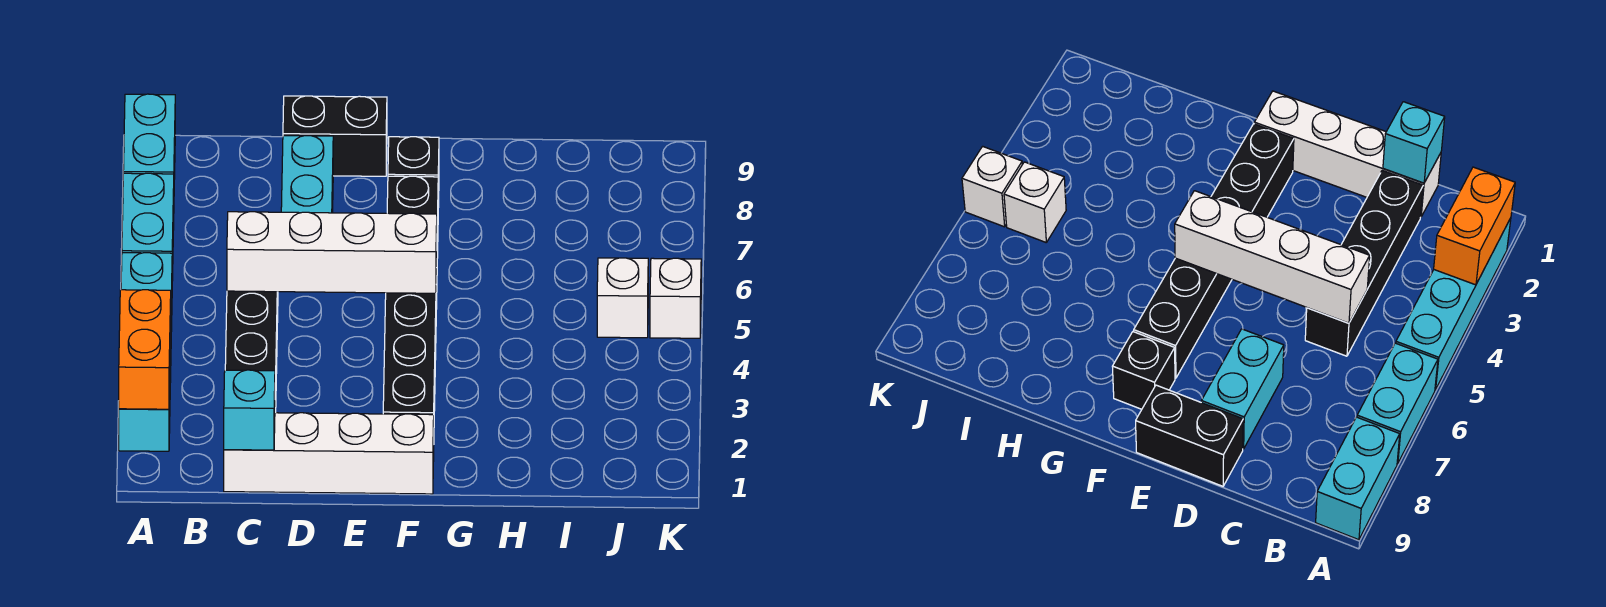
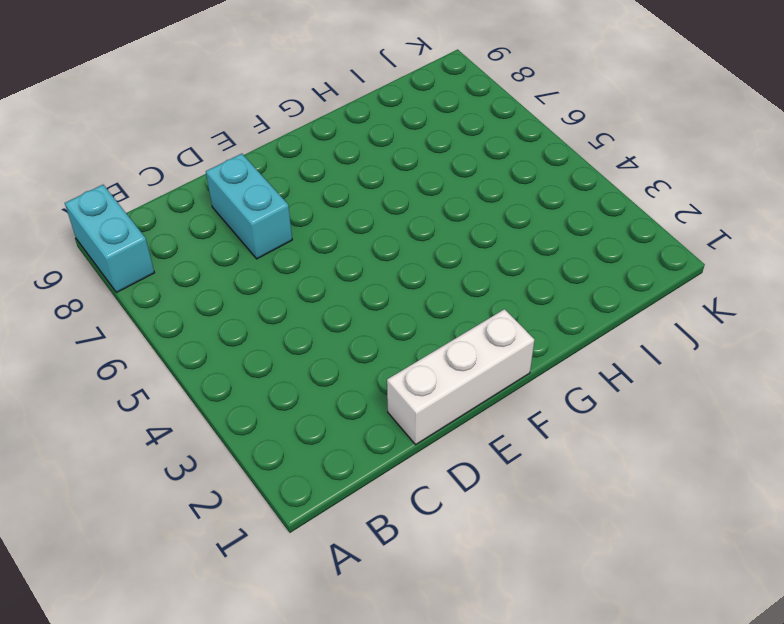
white 1x3 brick [387,309,534,445] -> white 1x4 brick [224,413,434,494]
none -> cyan 1x4 brick [119,253,172,451]
none -> cyan 1x2 brick [122,173,174,281]
none -> black 1x4 brick [225,291,278,413]

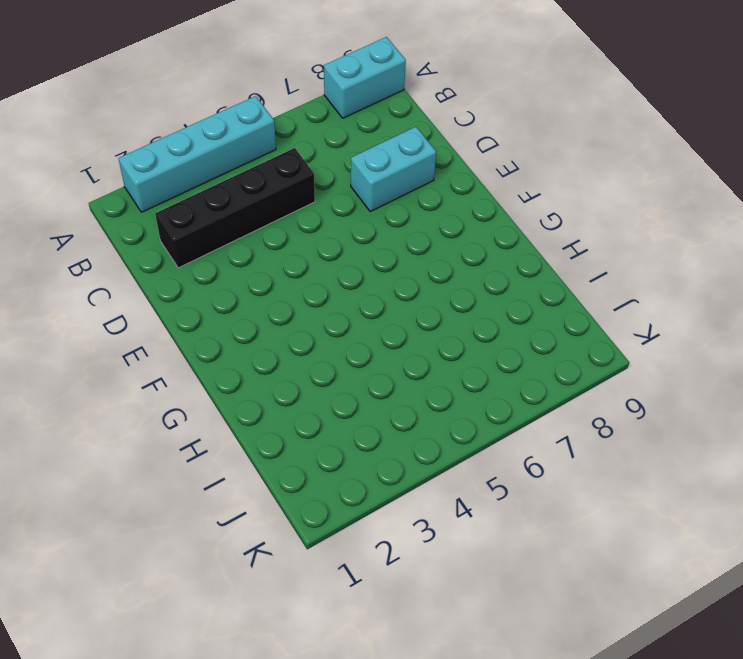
none -> cyan 1x2 brick [122,173,174,281]
none -> white 1x4 brick [224,413,434,494]
none -> black 1x2 brick [283,96,387,176]

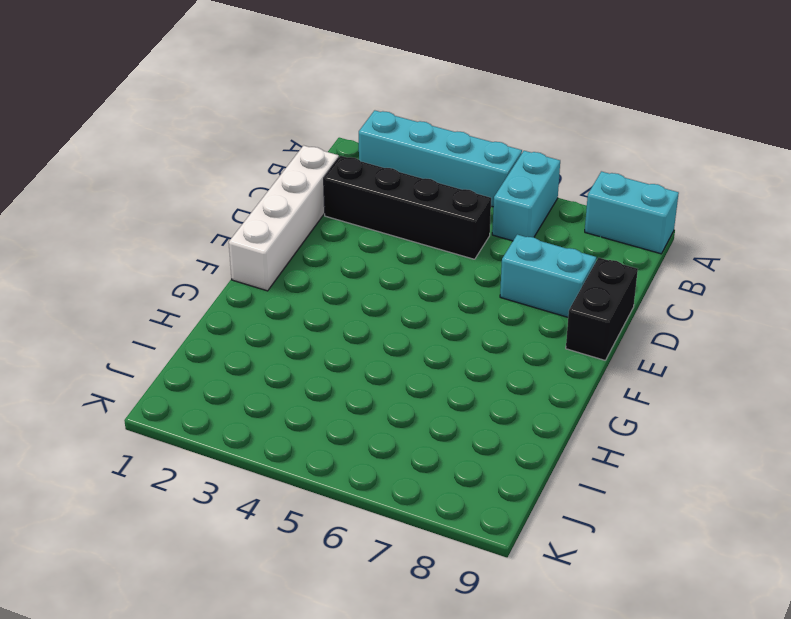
cyan 1x2 brick [492,151,560,241] -> cyan 1x2 brick turned to [122,173,174,281]
none -> black 1x6 brick [383,176,438,415]
none -> black 1x1 brick [388,137,439,207]
none -> white 1x1 brick [597,258,648,338]

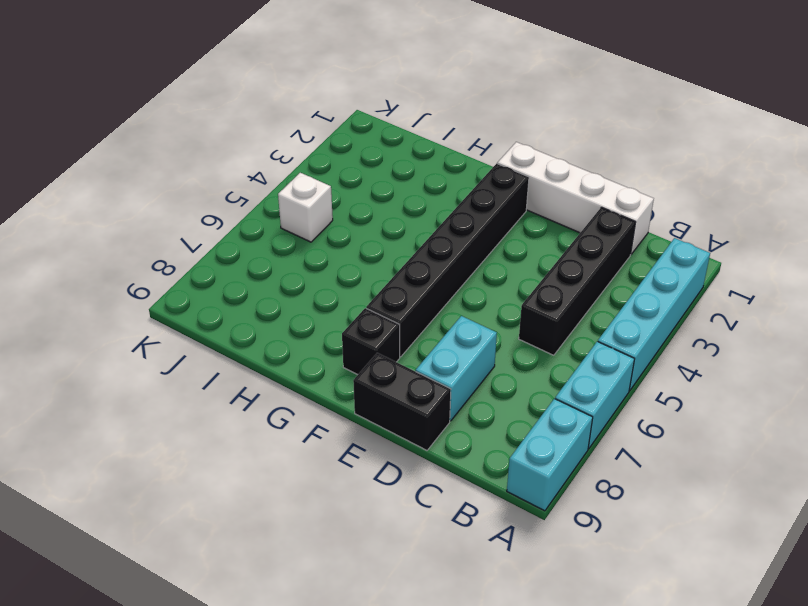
none -> white 1x1 brick [650,258,701,338]
none -> orange 1x2 brick [119,290,171,409]
none -> cyan 1x1 brick [224,370,275,450]

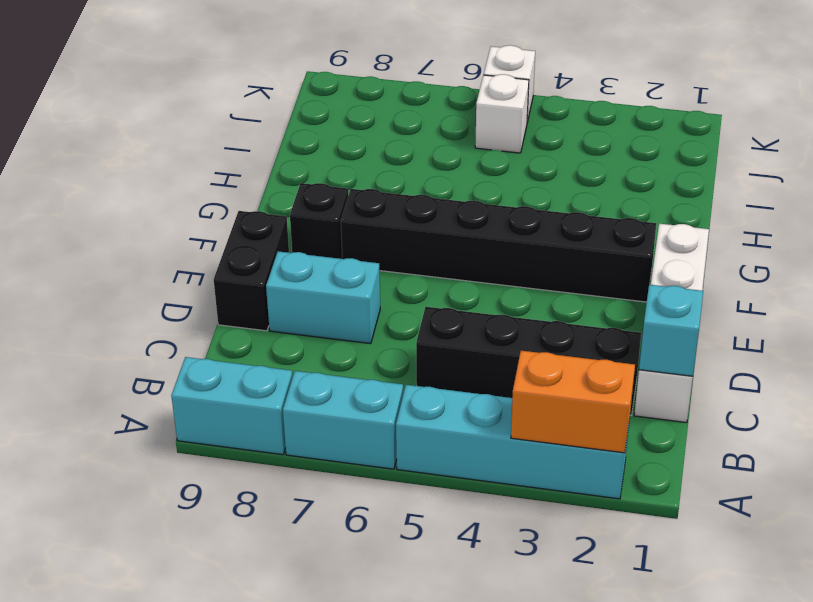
none -> white 1x4 brick [227,212,437,293]

